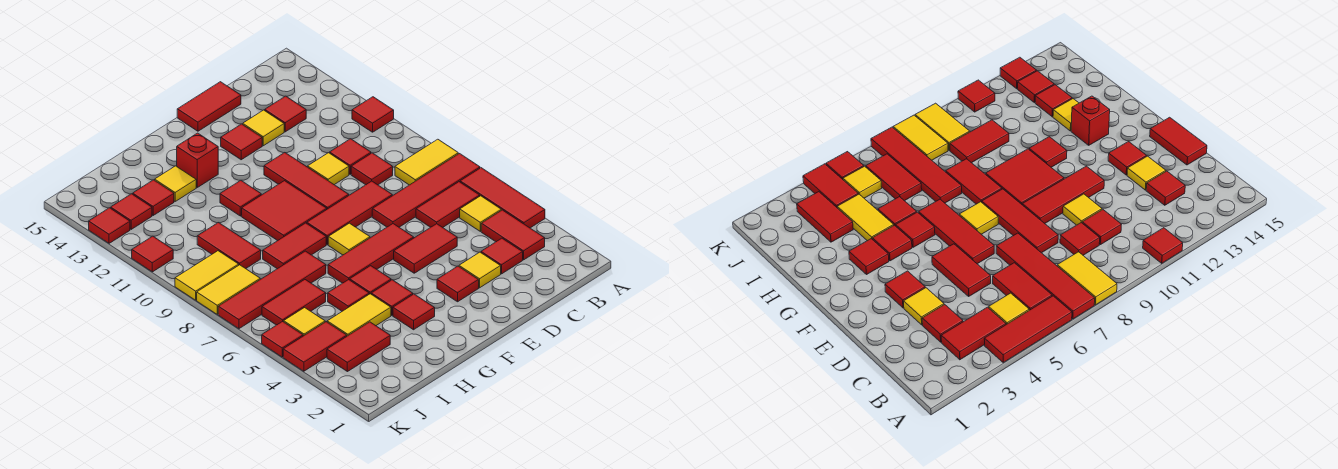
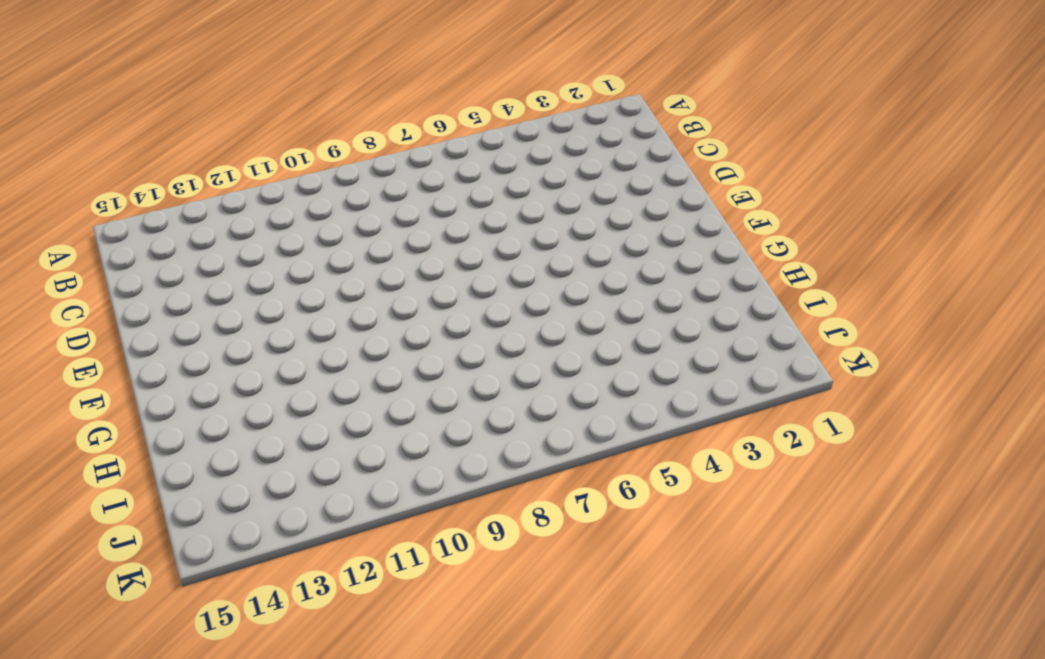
none -> red 1x3 tile [460,168,545,228]
none -> red 1x4 tile [372,154,480,227]
none -> yellow 1x2 tile [395,139,458,185]
none -> red 1x1 tile [352,97,394,132]

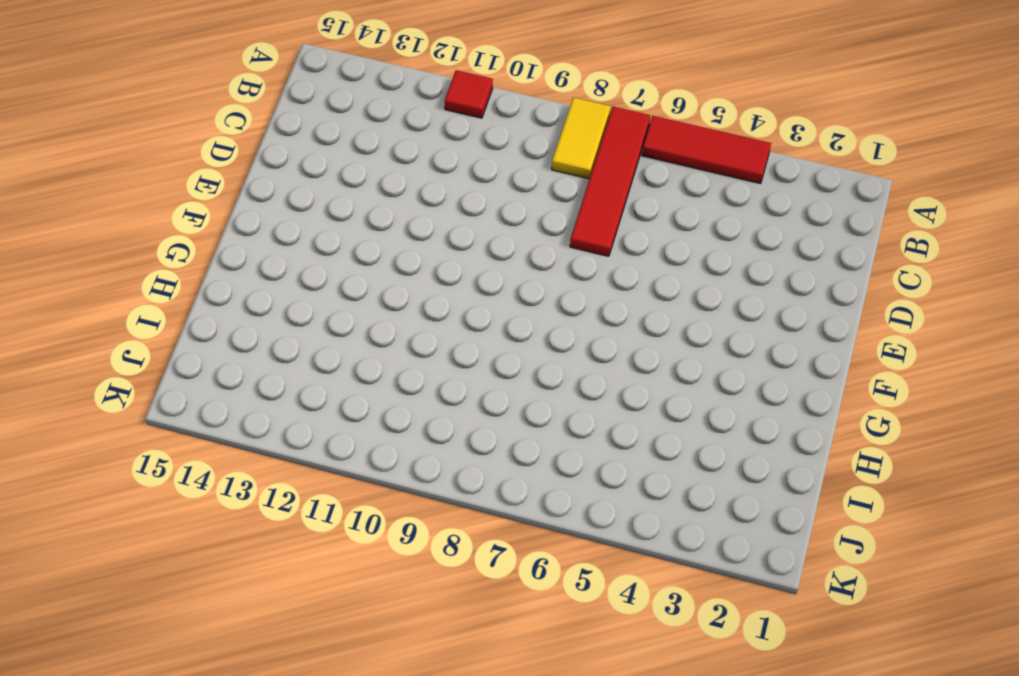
none -> red 1x2 tile [481,210,545,260]
none -> yellow 1x1 tile [460,196,501,231]
none -> red 1x2 tile [416,182,480,227]
none -> red 1x1 tile [481,238,523,274]

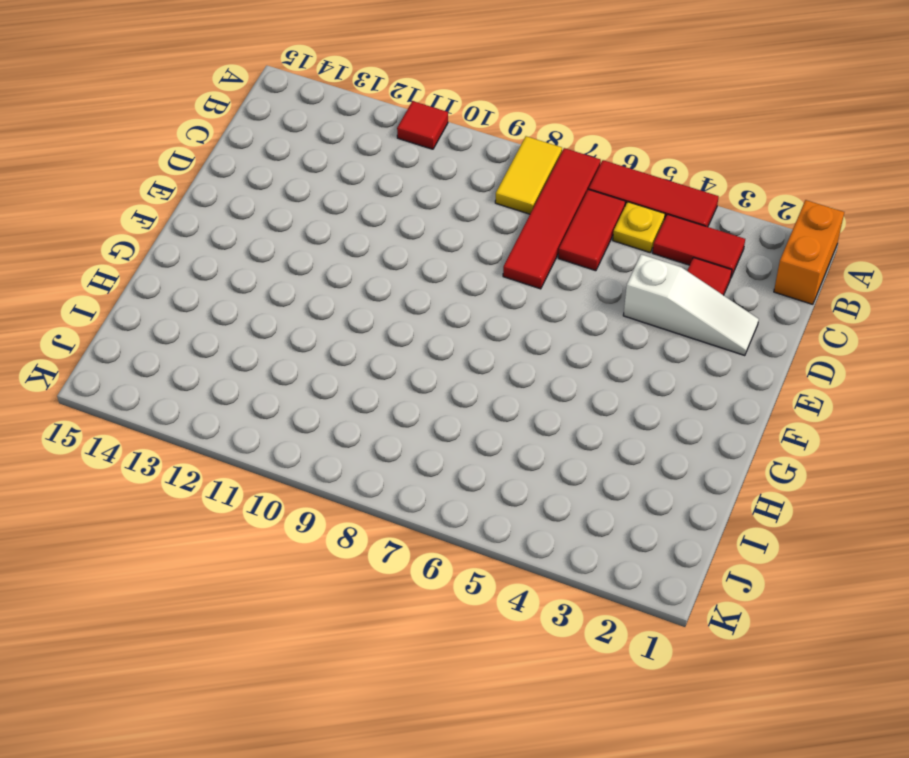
orange 1x2 brick [774,200,844,304] -> none
yellow 1x1 plate [613,202,665,252] -> yellow 1x1 tile [460,196,501,231]
white 1x3 slope [623,254,759,356] -> yellow 1x1 tile [459,252,501,288]
none -> red 1x1 tile [351,153,393,185]
none -> red 1x1 tile [330,139,371,174]
none -> red 1x1 tile [265,96,306,132]
none -> red 1x2 tile [394,224,457,273]

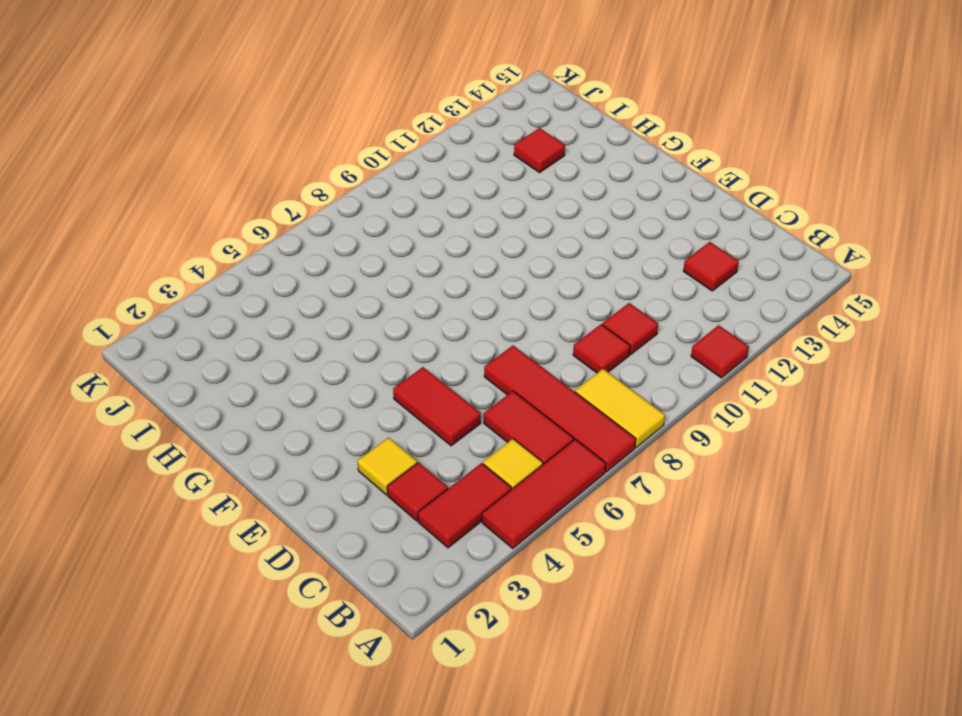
none -> red 1x3 tile [307,181,392,245]
none -> yellow 1x1 tile [308,153,349,185]
none -> yellow 1x1 tile [243,110,284,146]
none -> red 1x2 tile [177,82,241,131]

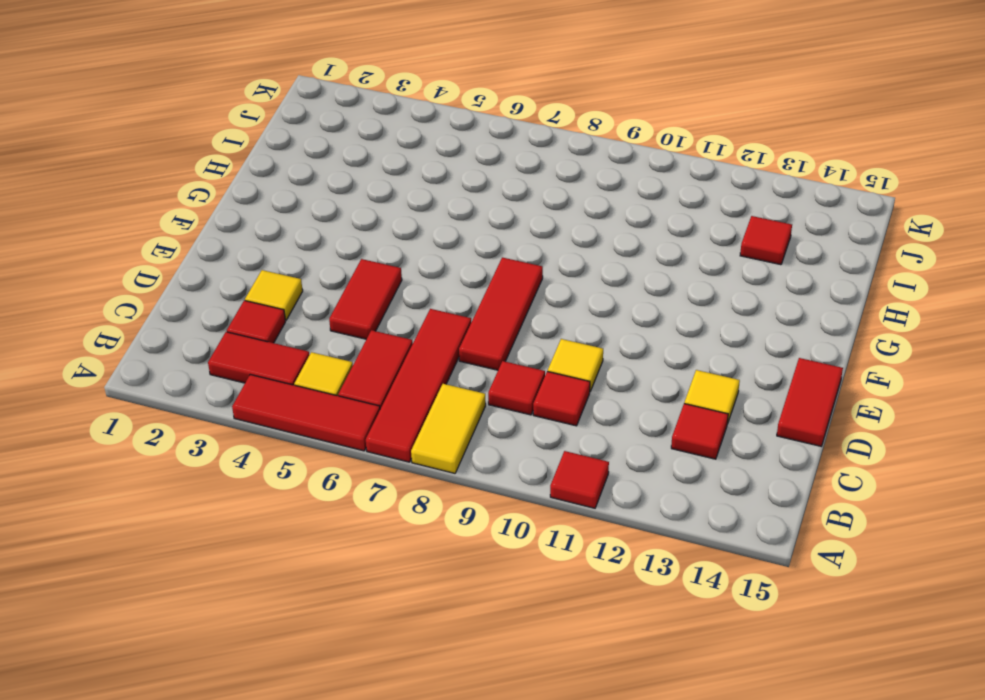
none -> red 1x1 tile [437,266,479,302]
none -> red 1x3 tile [328,224,414,283]
none -> red 1x3 tile [264,153,349,209]
none -> red 1x1 tile [221,124,262,160]

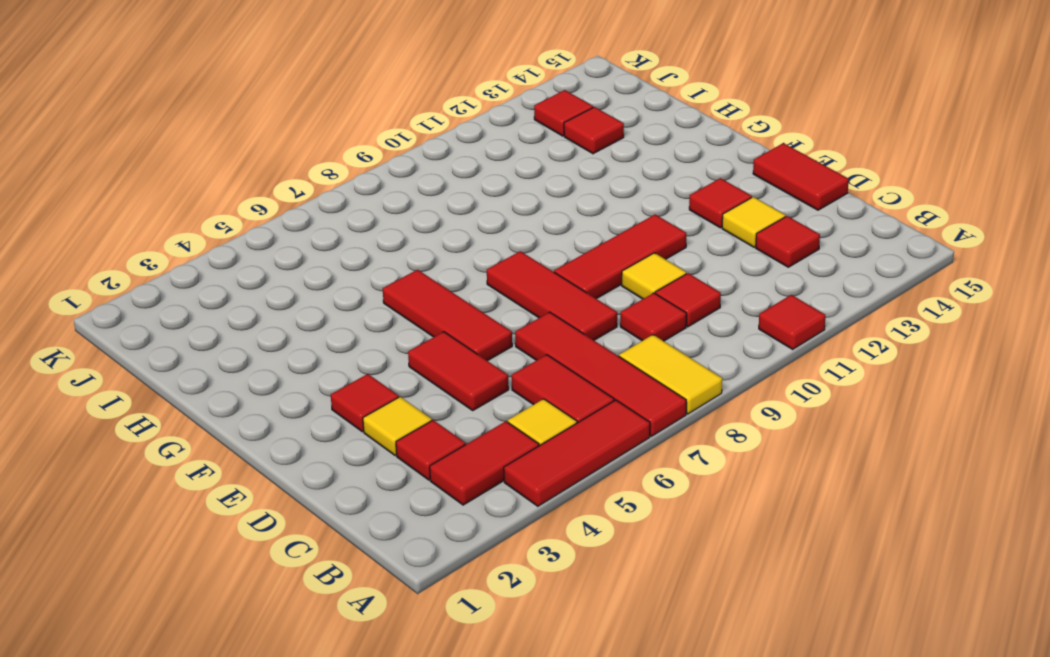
none -> yellow 1x1 tile [328,223,370,255]
none -> red 2x2 tile [242,181,327,241]
none -> red 1x1 tile [393,294,435,330]
none -> red 1x1 tile [371,280,413,315]

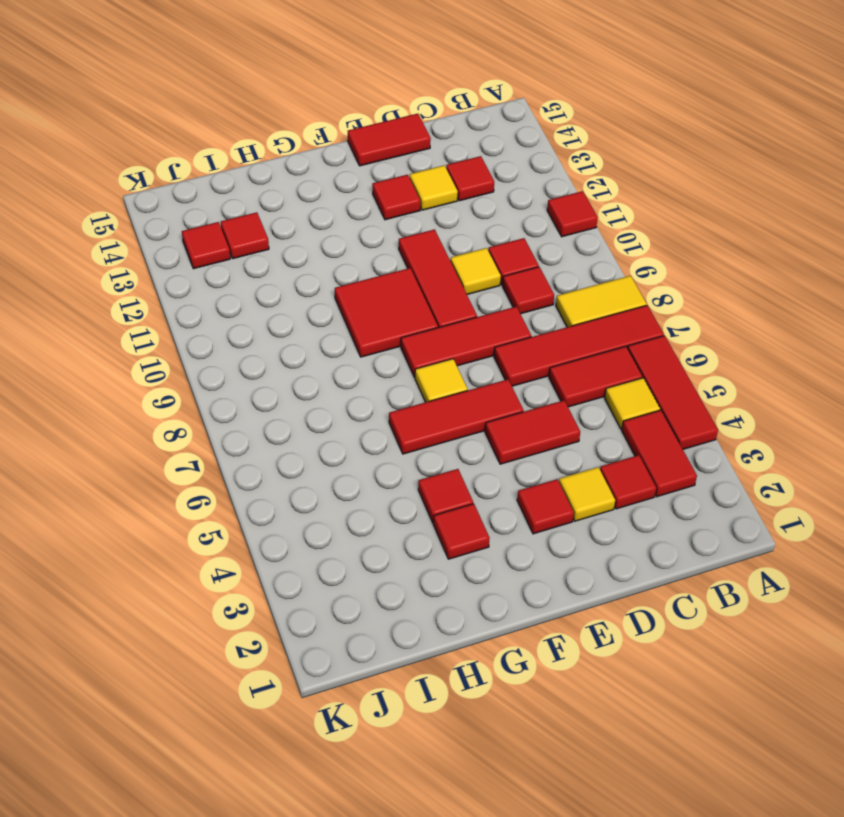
none -> red 1x1 tile [350,266,391,294]
none -> red 1x2 tile [263,223,326,269]
none -> red 1x1 tile [220,180,261,216]
none -> red 1x1 brick [177,133,218,187]

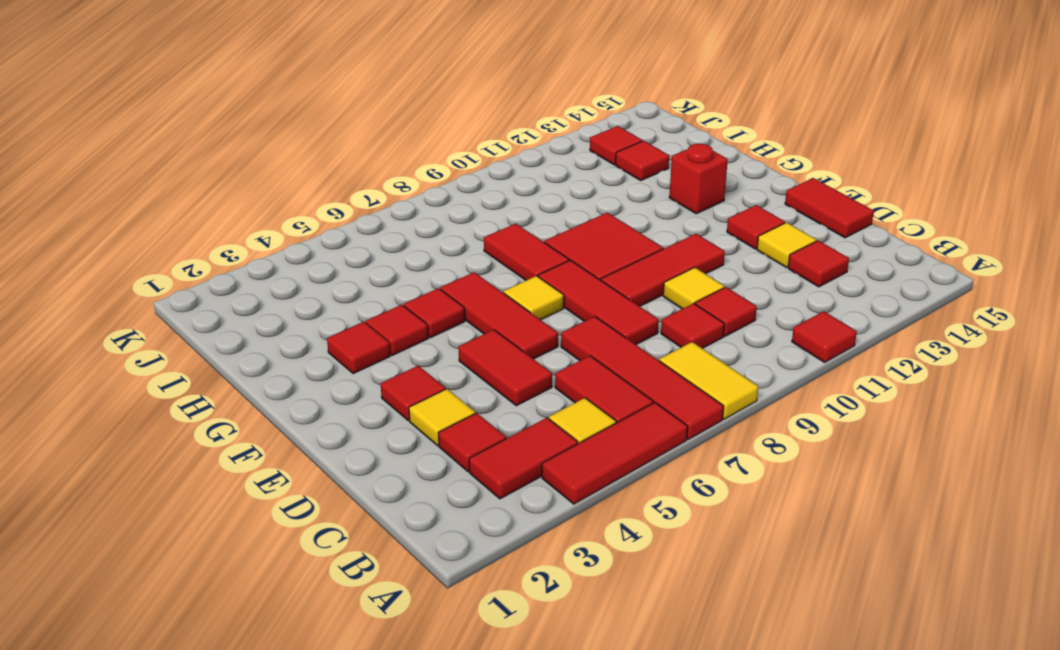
none -> red 1x1 tile [220,180,261,216]
none -> yellow 1x2 tile [327,294,391,336]
none -> red 1x1 tile [328,280,369,311]
none -> red 1x4 tile [218,251,326,329]

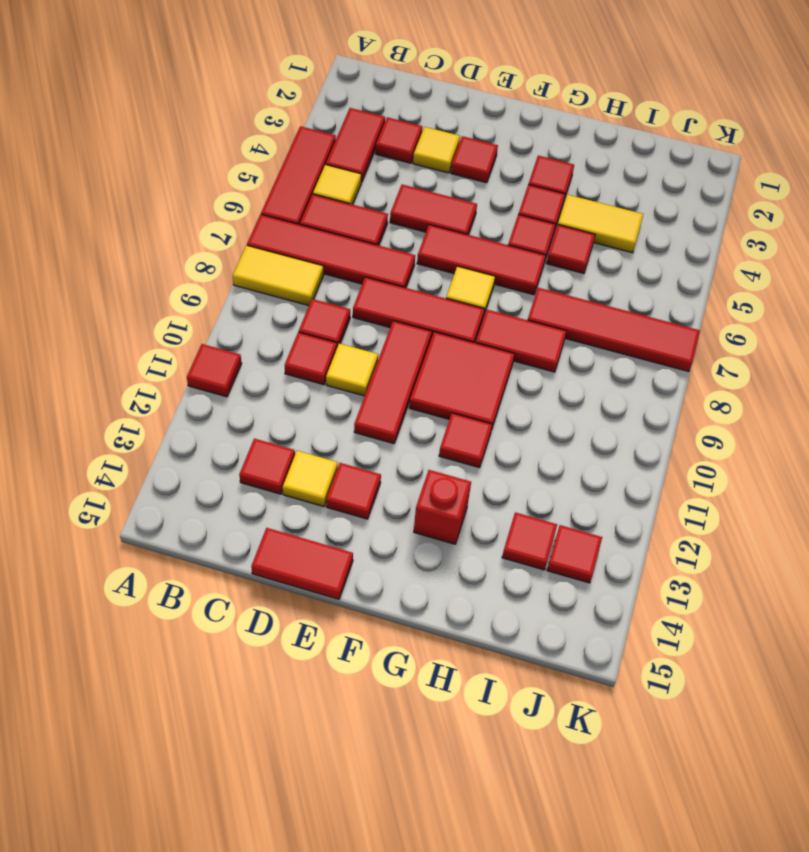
none -> yellow 1x1 tile [155,166,196,201]
none -> red 1x2 tile [327,322,390,372]
none -> red 1x2 tile [262,280,326,325]
none -> red 1x2 tile [197,223,261,269]

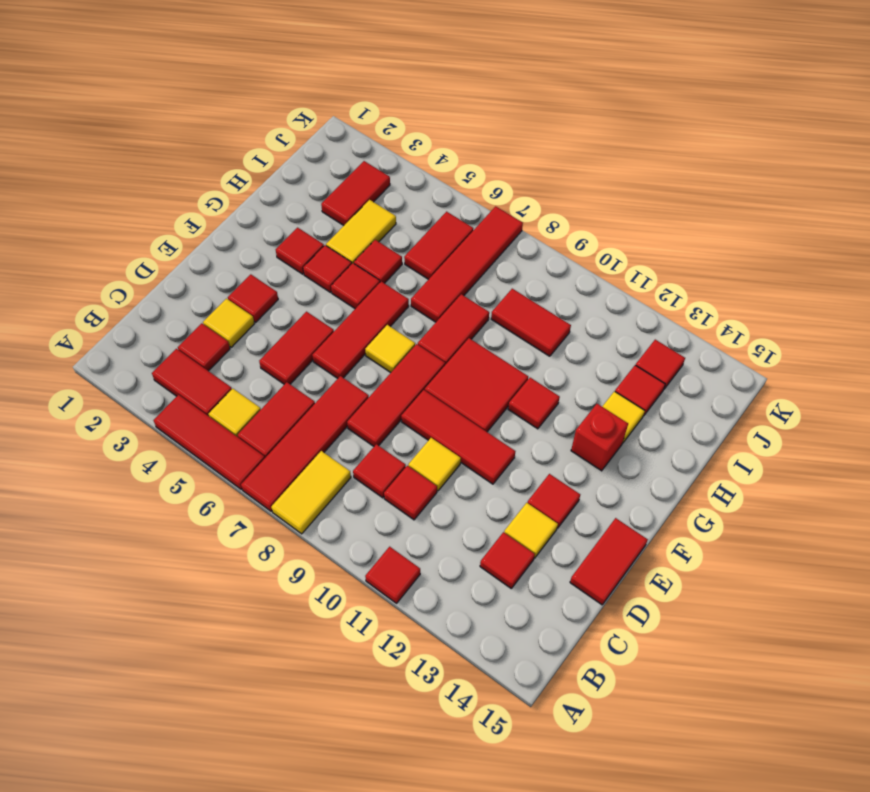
none -> red 1x2 tile [283,322,347,371]
none -> yellow 1x1 tile [284,308,325,336]
none -> yellow 1x2 tile [197,265,260,314]
none -> yellow 1x2 tile [175,251,239,300]

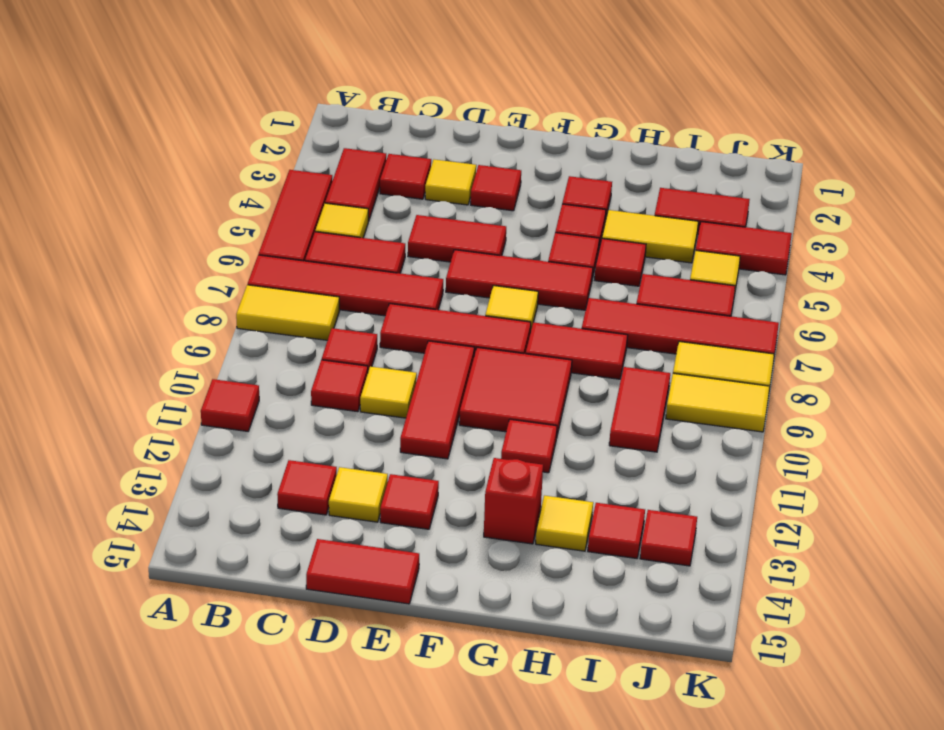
none -> red 1x1 tile [262,321,303,357]
none -> red 1x1 tile [132,236,173,272]
none -> red 1x1 tile [89,208,130,243]

